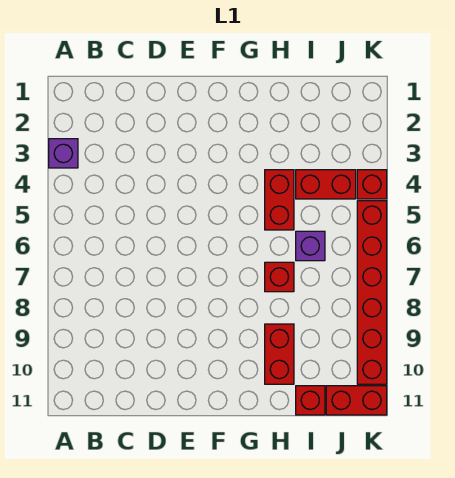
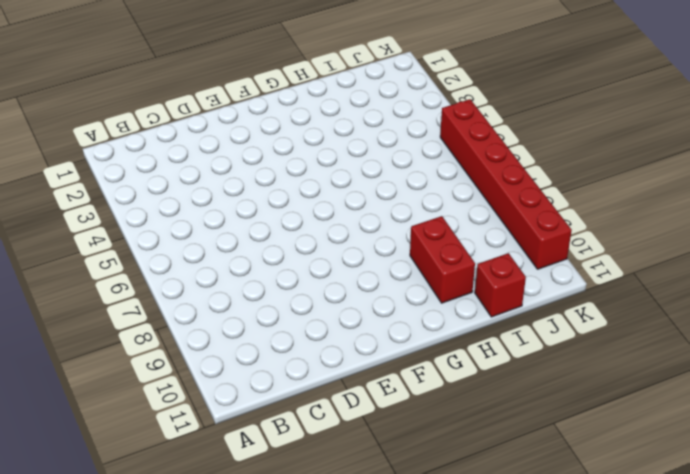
none -> purple 1x1 brick [49,139,78,168]
none -> red 1x2 brick [265,170,294,230]

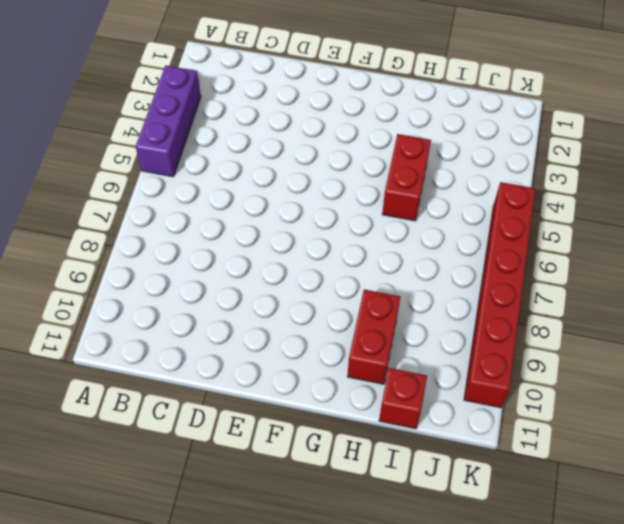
purple 1x3 brick [136,66,201,177] -> purple 1x1 brick [49,139,78,168]
none -> red 1x1 brick [265,262,294,292]
none -> red 1x2 brick [296,170,356,199]

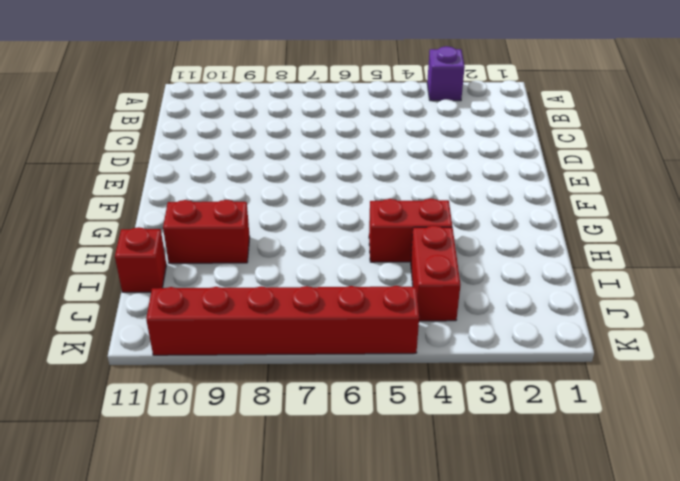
none -> red 1x1 brick [265,262,294,292]
none -> purple 1x1 brick [296,231,325,261]

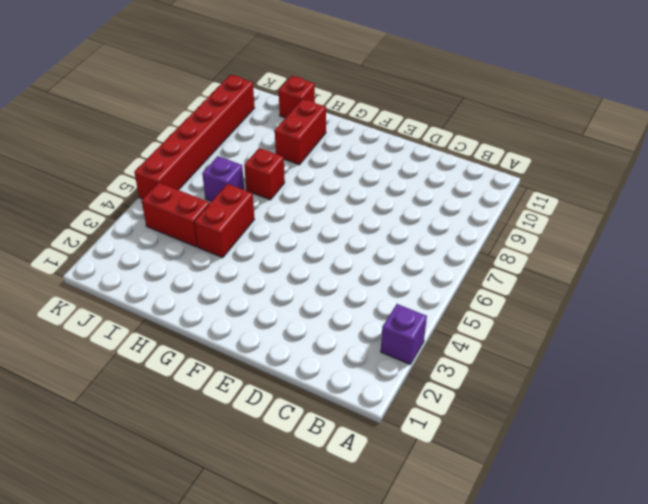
none -> red 1x2 brick [326,386,387,415]
none -> red 1x1 brick [357,170,387,199]

